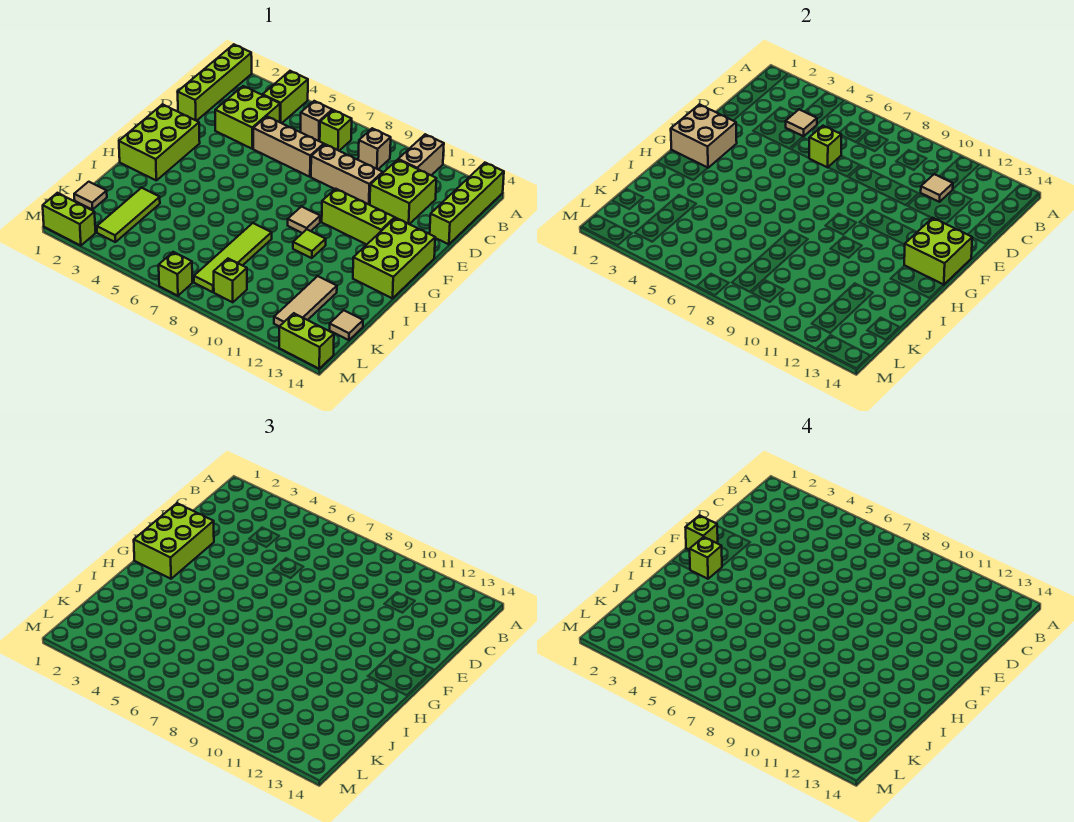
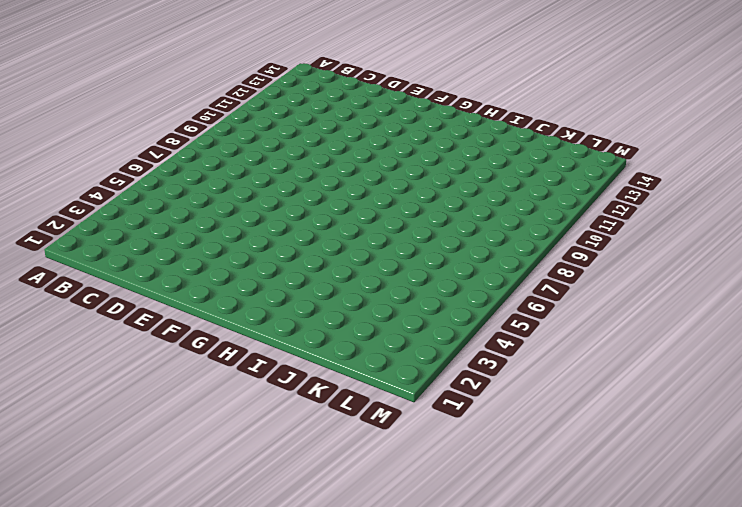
none -> lime 1x4 brick [178,44,252,121]
none -> lime 1x2 brick [263,71,308,123]
none -> tan 1x2 brick [398,134,444,175]
none -> lime 1x4 brick [430,163,504,244]

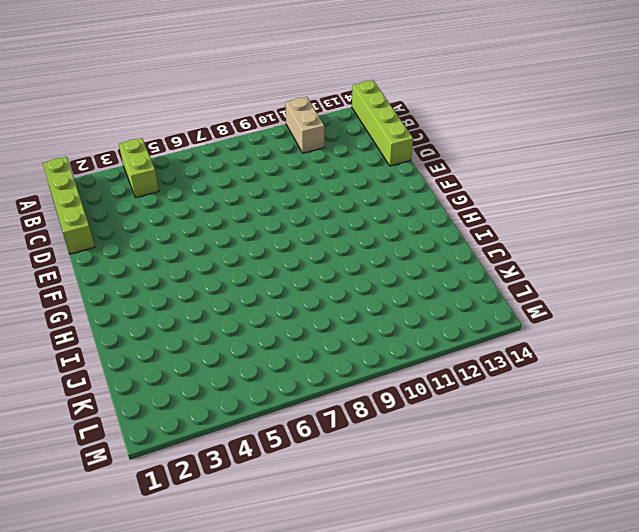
none -> tan 1x1 brick [301,101,332,141]
none -> lime 1x1 brick [320,110,352,151]
none -> tan 1x1 brick [358,128,391,169]
none -> lime 2x2 brick [215,86,280,149]

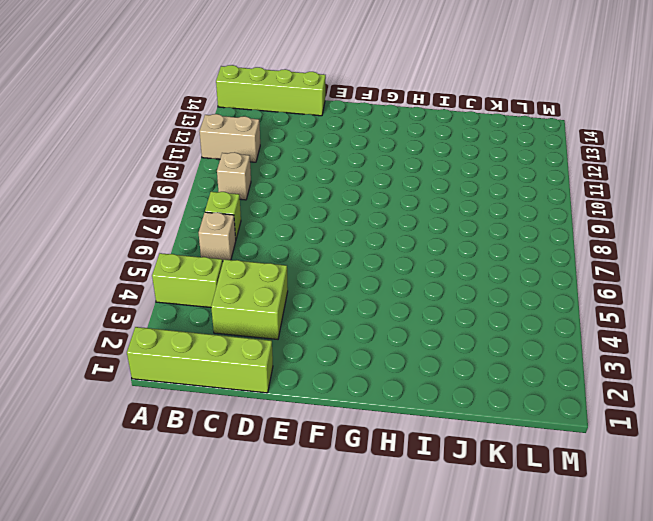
none -> lime 2x2 brick [370,160,436,224]
none -> tan 1x3 brick [253,116,324,177]
none -> tan 1x3 brick [311,144,383,205]
none -> lime 2x3 brick [119,104,200,180]

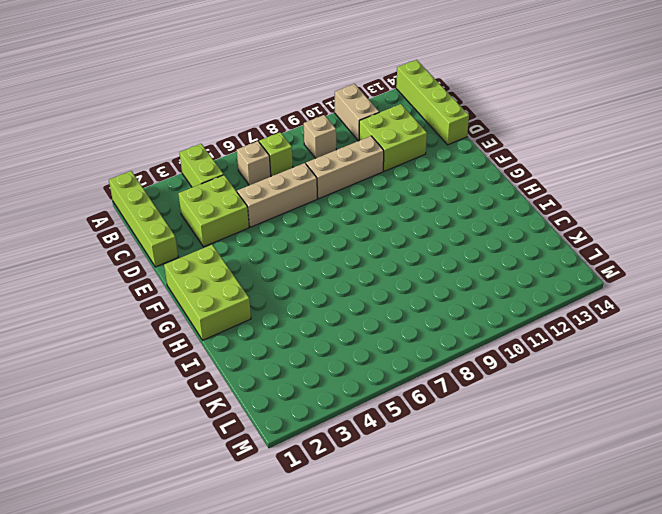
none -> lime 1x3 brick [322,189,395,245]
none -> lime 2x3 brick [353,218,435,298]
none -> tan 1x1 tile [288,207,320,233]
none -> lime 1x1 tile [293,230,326,258]

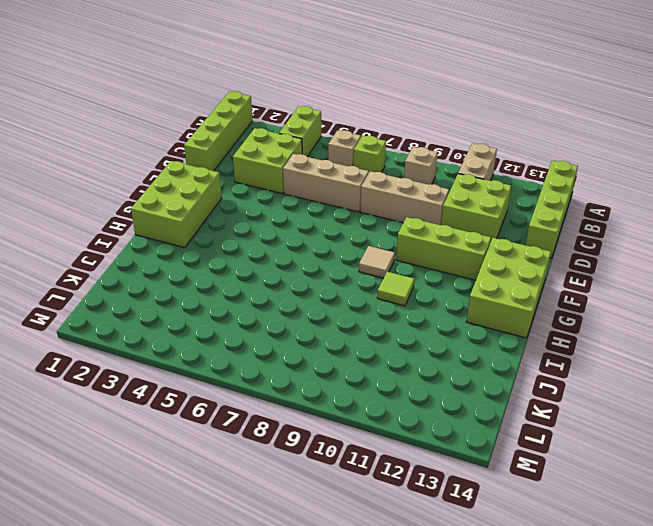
none -> lime 1x4 tile [194,223,272,292]
none -> lime 1x3 tile [97,188,160,242]
none -> tan 1x3 tile [274,276,337,326]
none -> tan 1x1 tile [74,182,107,210]

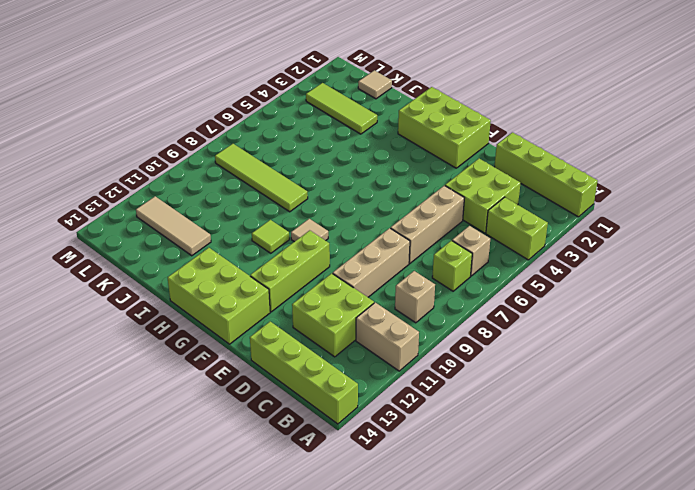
none -> tan 1x1 tile [330,310,363,340]
none -> lime 1x1 brick [214,259,247,302]
none -> lime 1x2 brick [43,193,96,246]
none -> lime 1x1 brick [159,252,192,296]

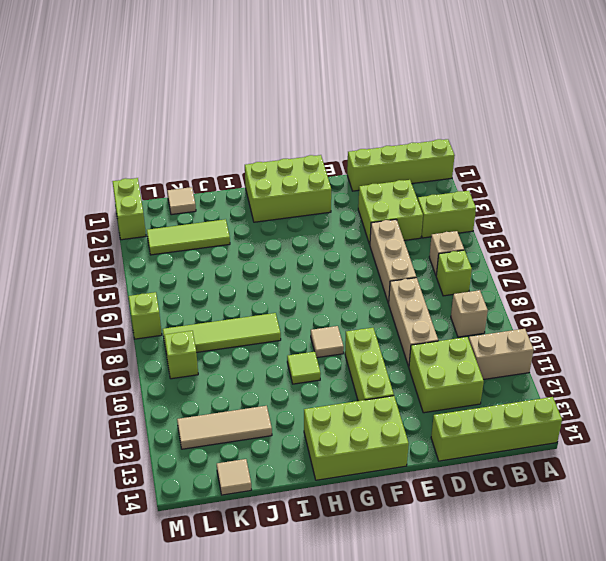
none -> lime 1x2 brick [279,313,334,369]
none -> tan 1x1 tile [786,109,817,136]
none -> tan 1x1 tile [921,174,953,202]
none -> lime 1x1 brick [809,126,841,167]

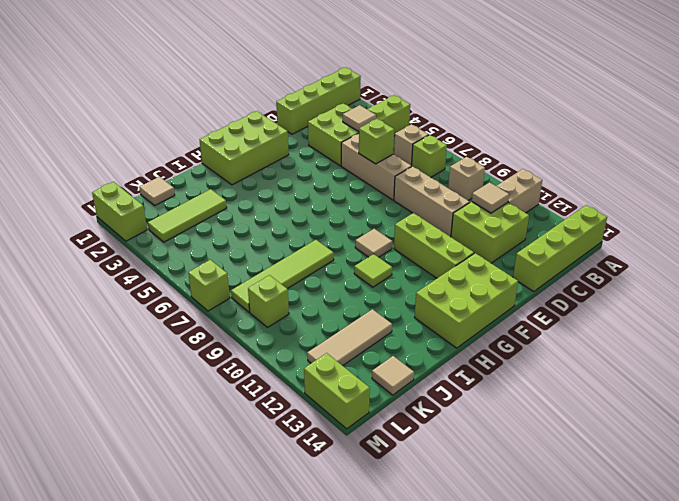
none -> tan 2x2 brick [671,104,737,168]
none -> lime 2x2 brick [904,218,972,285]
none -> lime 2x3 brick [134,503,214,579]
none -> lime 1x1 brick [685,515,718,550]

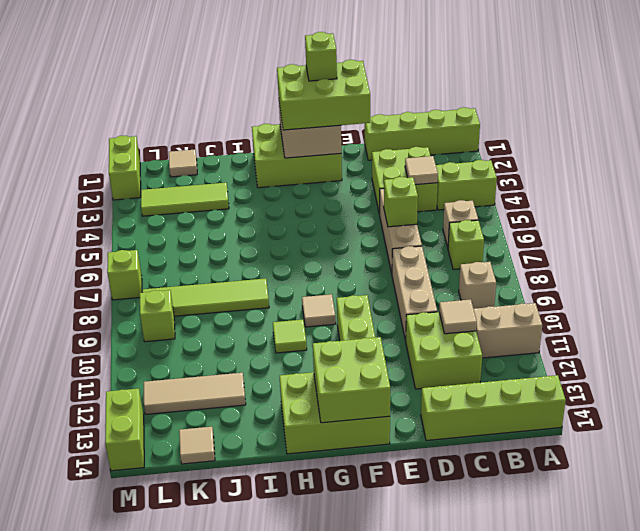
none -> lime 1x1 brick [690,537,722,579]

